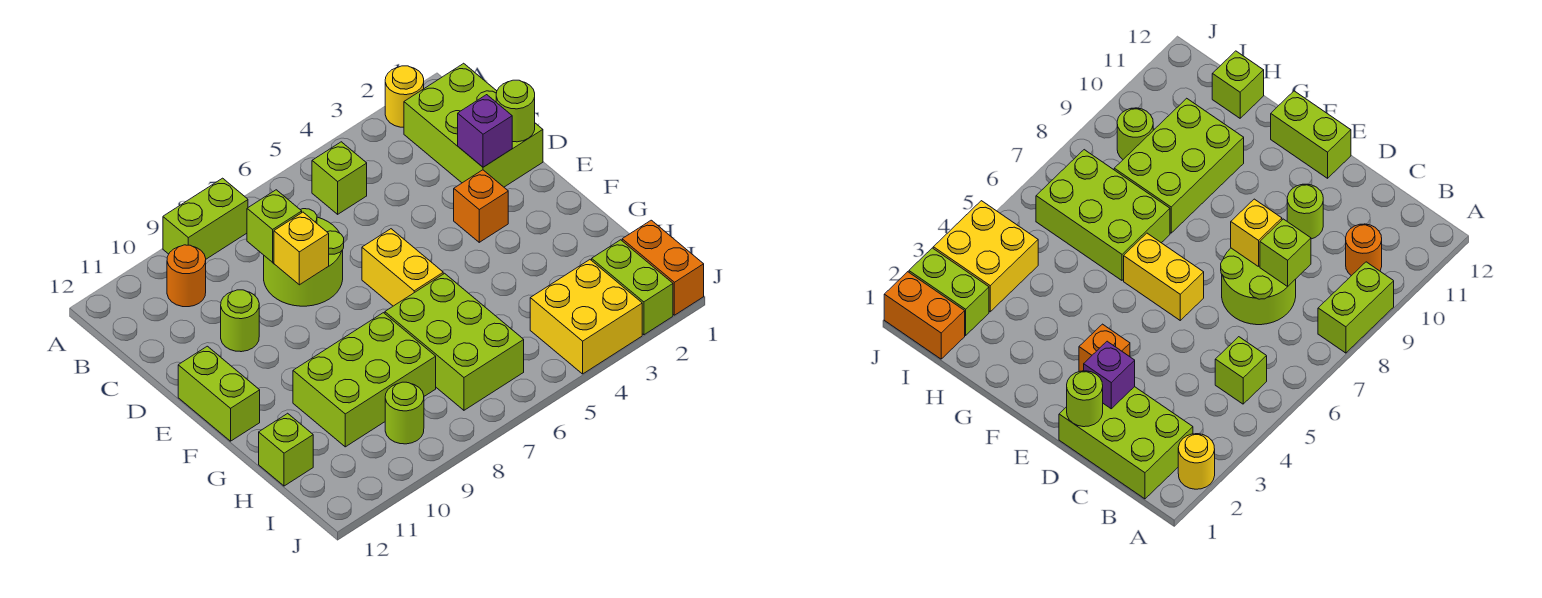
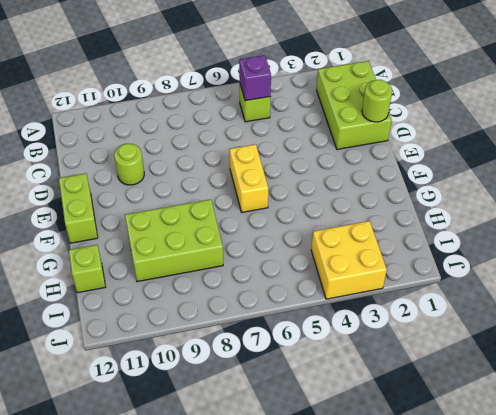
purple 1x1 brick [239,55,271,101] -> purple 1x1 brick moved to [458,95,512,167]
none -> yellow 1x1 round brick [385,66,424,127]
none -> lime 1x2 brick [163,178,248,259]
none -> orange 1x1 round brick [167,245,206,307]

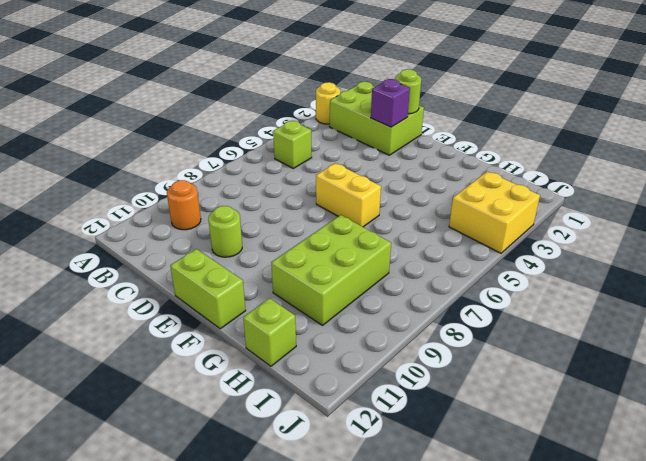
none -> lime 1x2 brick [163,178,248,259]
none -> lime 2x2 round brick [264,209,344,306]
none -> orange 1x1 brick [454,170,508,242]

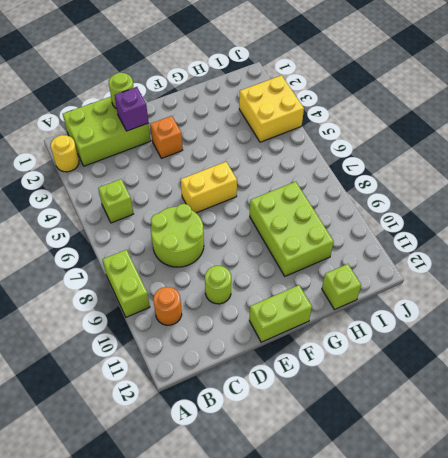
none -> lime 2x3 brick [385,273,524,410]
none -> orange 1x2 brick [622,220,704,315]
none -> lime 1x2 brick [592,240,673,335]

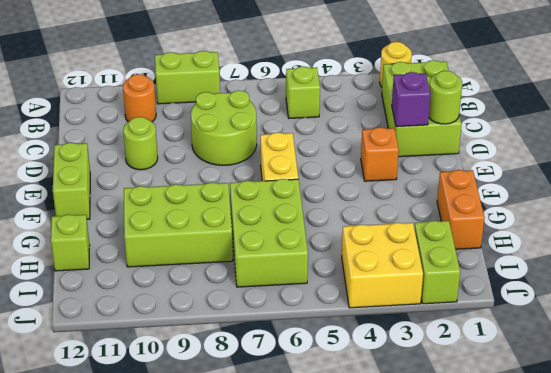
orange 1x2 brick [437,170,485,249] -> orange 1x2 brick moved to [622,220,704,315]
none -> lime 1x1 round brick [385,382,424,444]
none -> lime 1x1 brick [247,190,302,262]
none -> yellow 1x1 brick [274,212,329,285]

